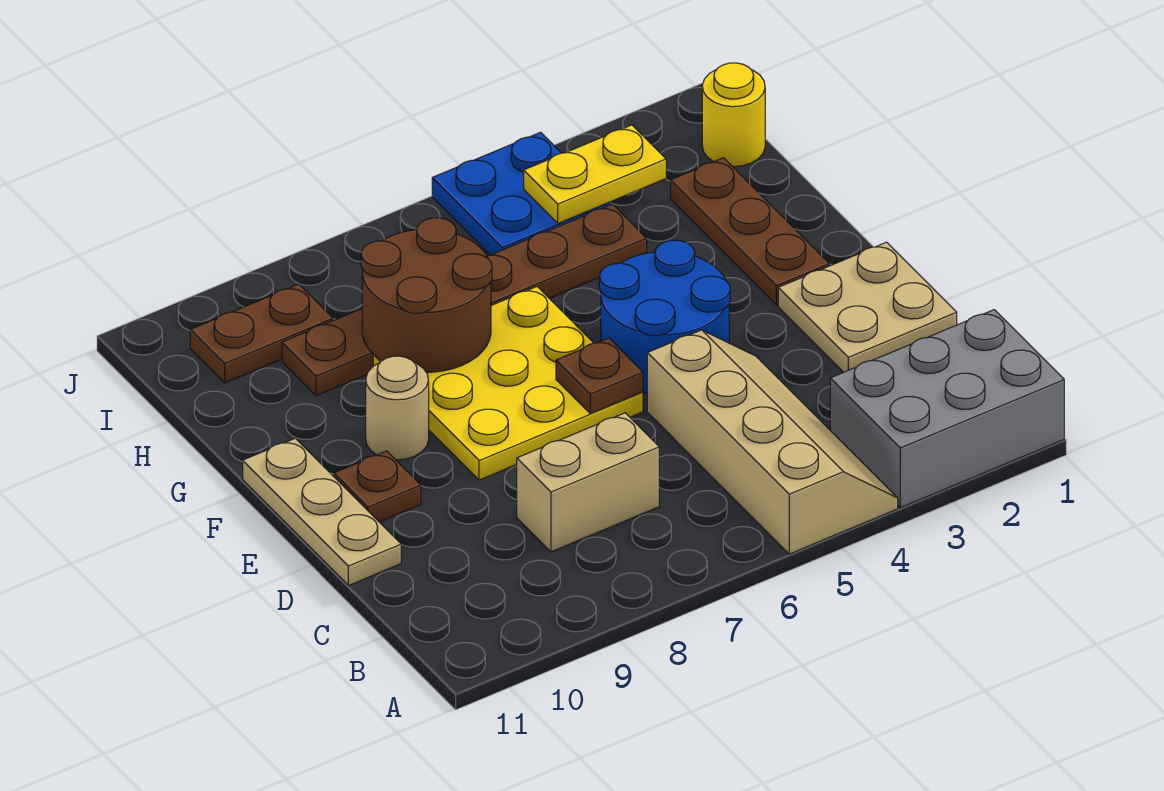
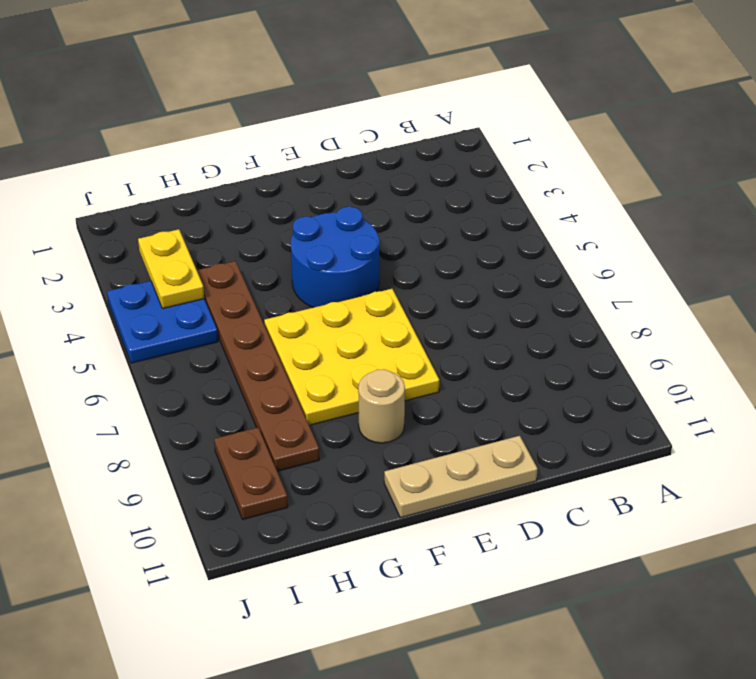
none -> grey 2x3 brick [830,310,1064,508]
none -> tan 2x4 slope [647,330,898,554]
none -> tan 1x2 brick [517,413,659,552]

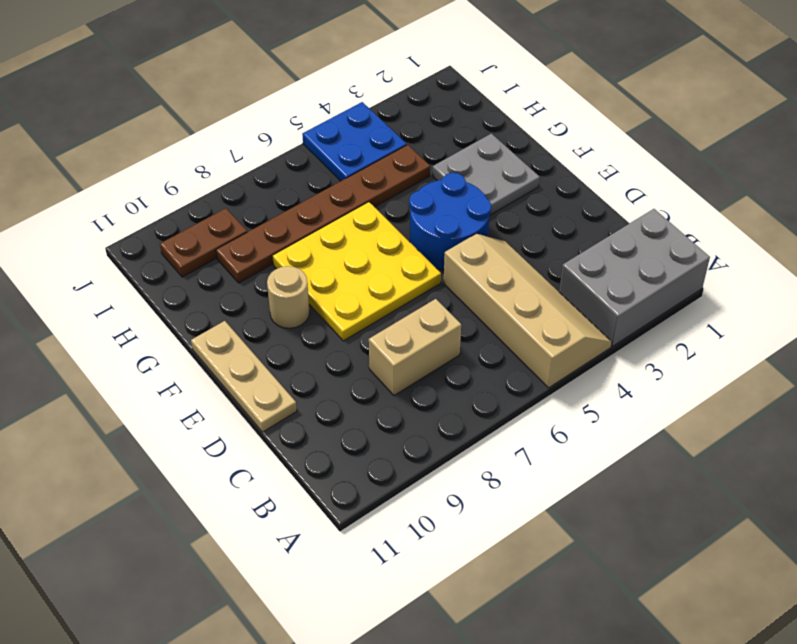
grey 2x2 plate [433,134,540,215] -> brown 1x3 plate [671,158,829,305]
none -> tan 2x2 plate [778,242,957,372]
none -> brown 1x1 plate [334,451,421,522]
none -> yellow 1x1 round brick [702,63,765,167]

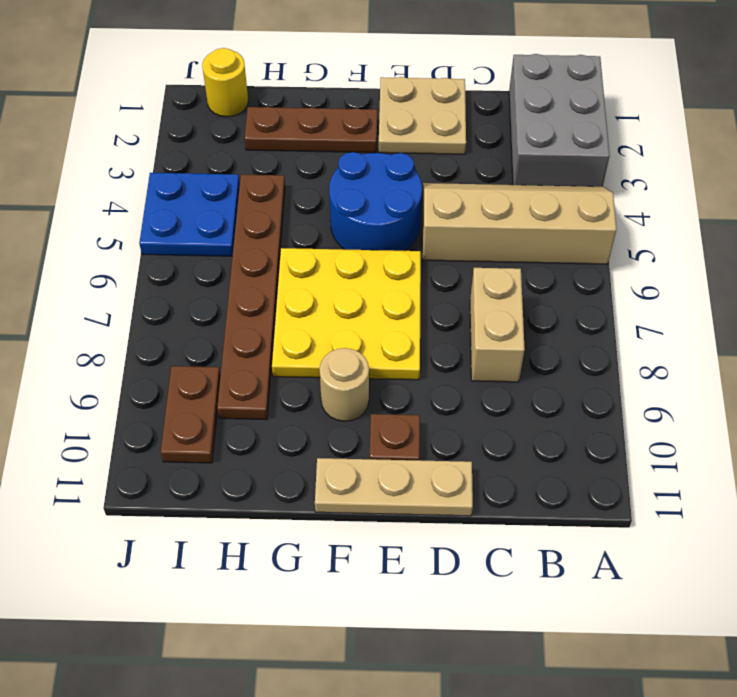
none -> brown 1x1 plate [556,338,643,413]
none -> brown 2x2 round brick [361,218,492,372]
none -> yellow 1x2 plate [524,125,666,223]

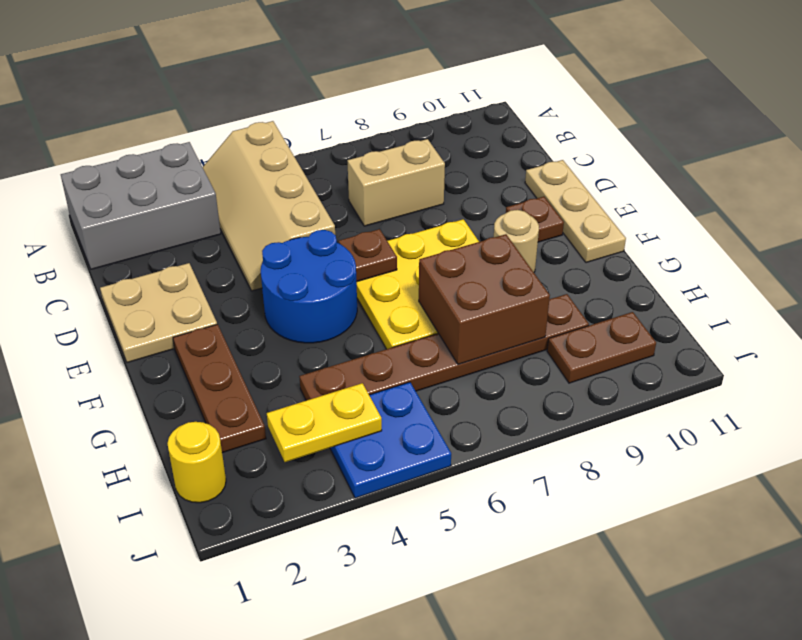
brown 2x2 brick [419,234,550,365] -> brown 2x2 round brick [361,218,492,372]

